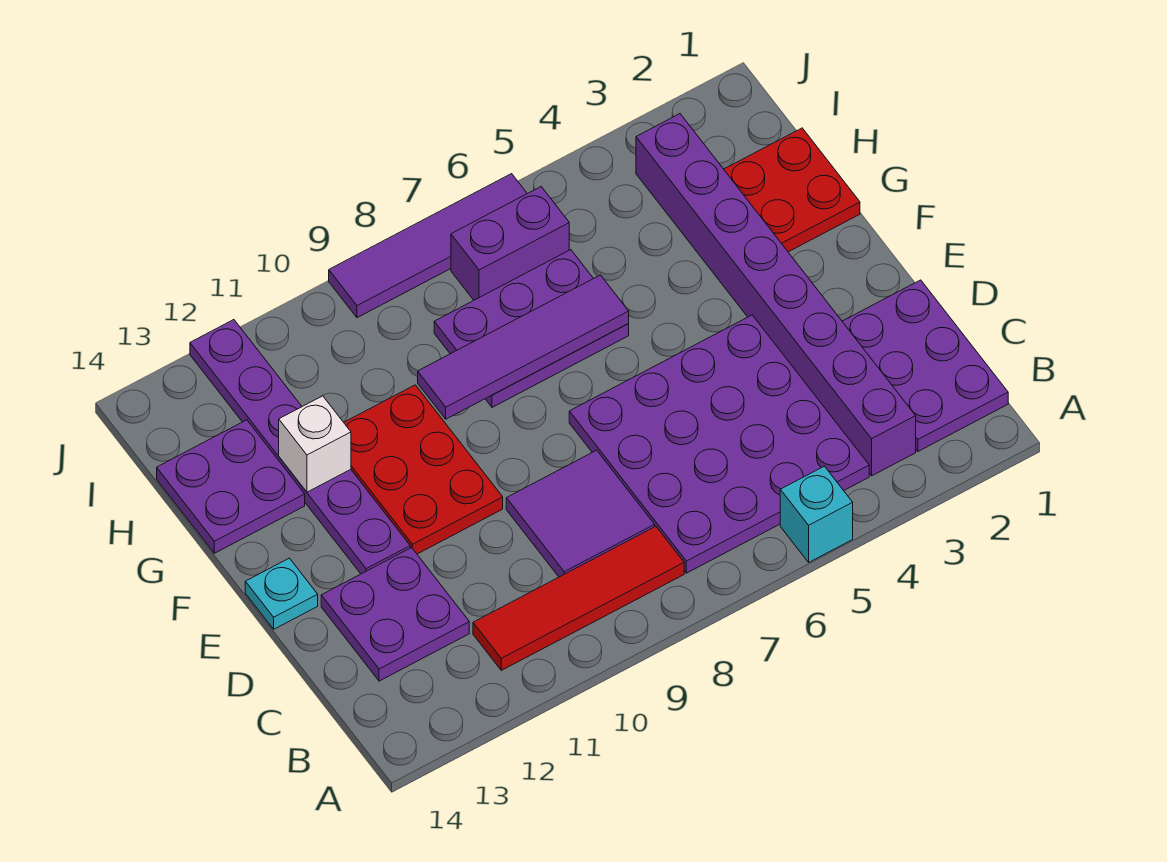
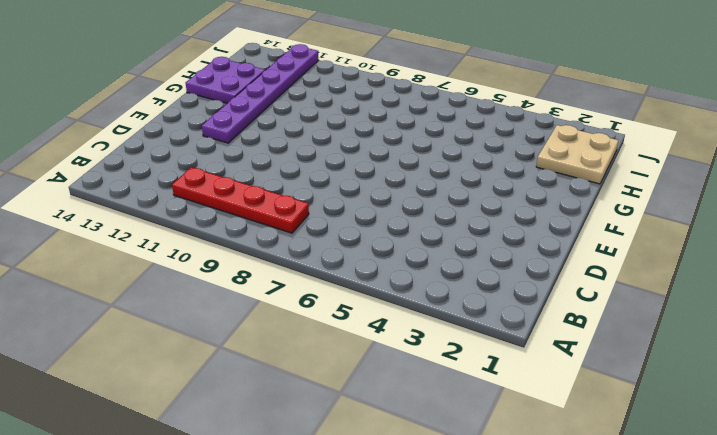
red 1x4 plate [172,168,309,233] -> red 1x4 tile [473,526,684,670]
tan 2x2 plate [536,125,619,184] -> red 2x2 plate [724,128,860,252]
none -> cyan 1x1 brick [780,466,853,562]
none -> purple 2x3 plate [842,280,1008,451]
none -> purple 1x8 brick [636,114,916,476]

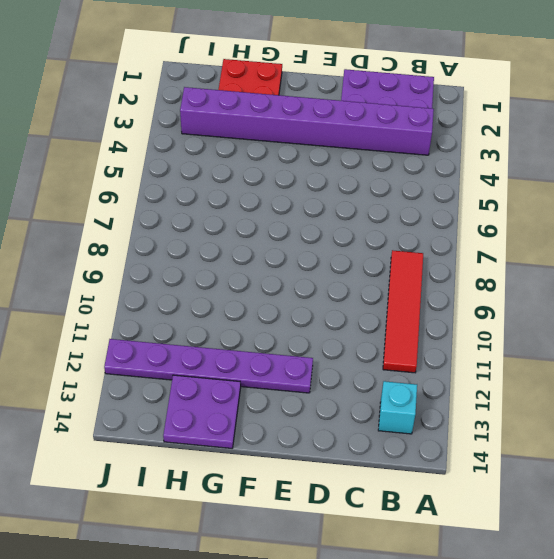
cyan 1x1 brick [378,381,417,434] -> cyan 1x1 brick moved to [780,466,853,562]
none -> purple 4x4 plate [569,315,869,573]
none -> purple 2x2 tile [506,450,655,577]
none -> purple 2x2 plate [321,548,469,681]

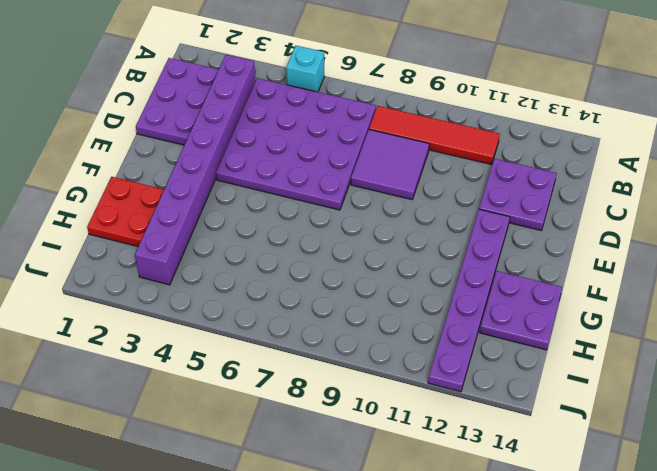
none -> red 2x3 plate [344,385,503,554]
none -> cyan 1x1 plate [245,558,318,629]
none -> purple 2x3 plate [434,250,629,407]

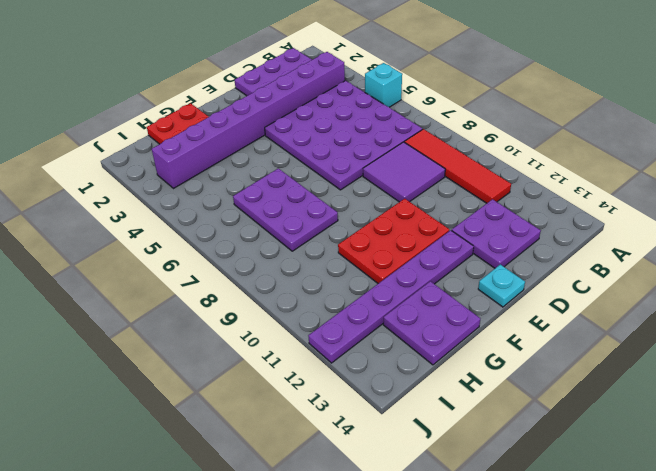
none -> purple 1x2 brick [451,187,569,300]
none -> purple 1x4 tile [329,174,527,318]
none -> purple 1x4 tile [418,275,629,419]

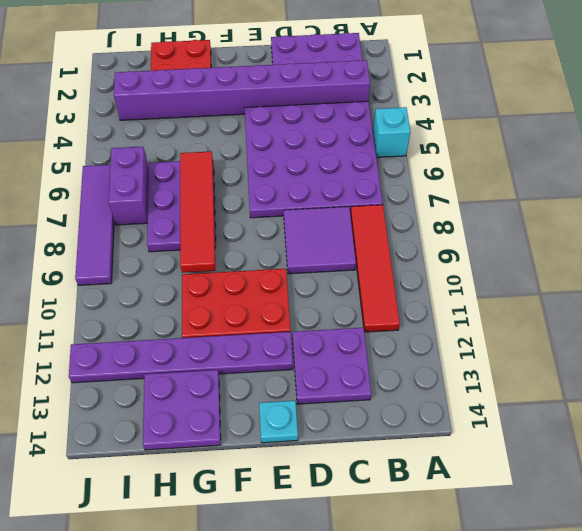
red 1x4 tile [180,151,215,273] -> purple 1x4 tile [418,275,629,419]
none -> white 1x1 brick [279,396,351,492]

